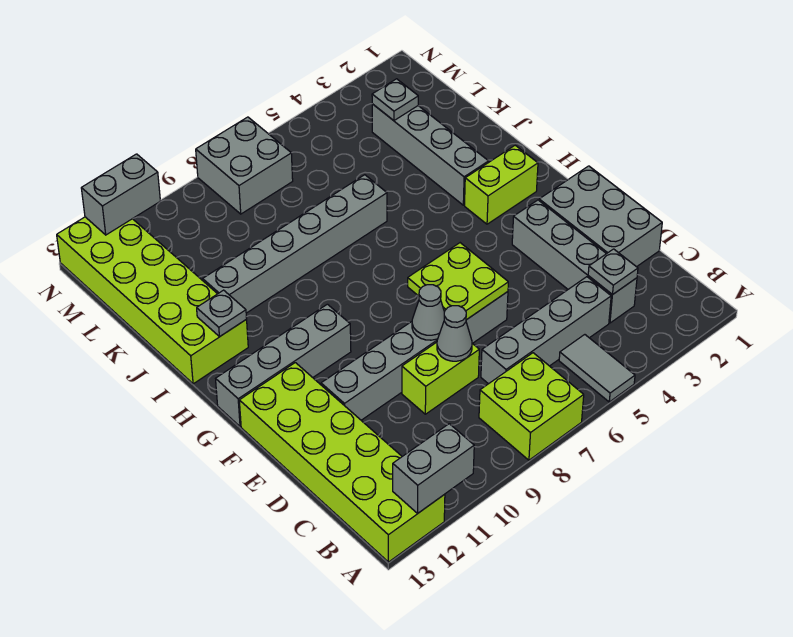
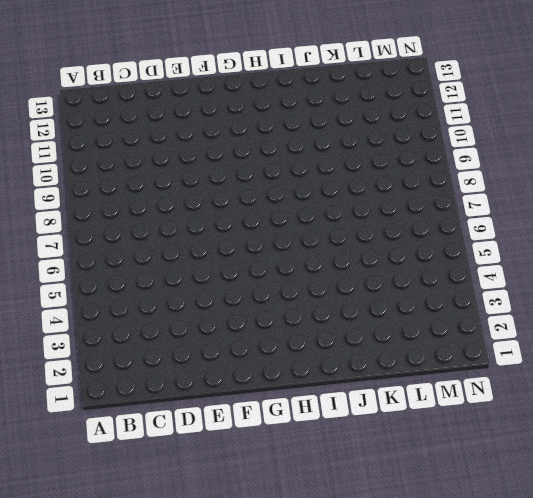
none -> grey 1x2 tile [559,335,635,402]
none -> lime 2x2 brick [479,353,584,460]
none -> lime 2x6 brick [239,363,445,562]

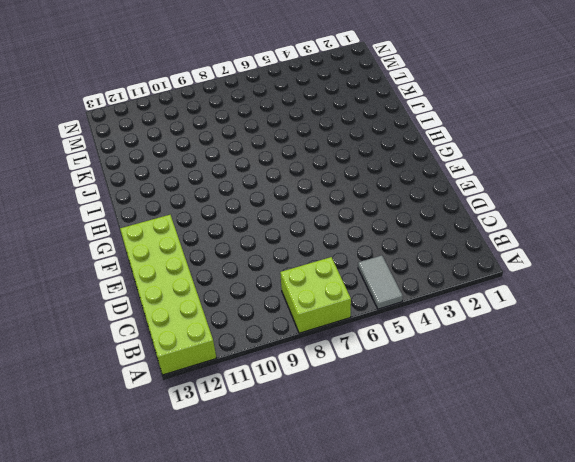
none -> grey 1x4 brick [512,200,637,323]
none -> grey 1x4 brick [481,277,611,384]
none -> grey 2x3 brick [539,166,662,267]

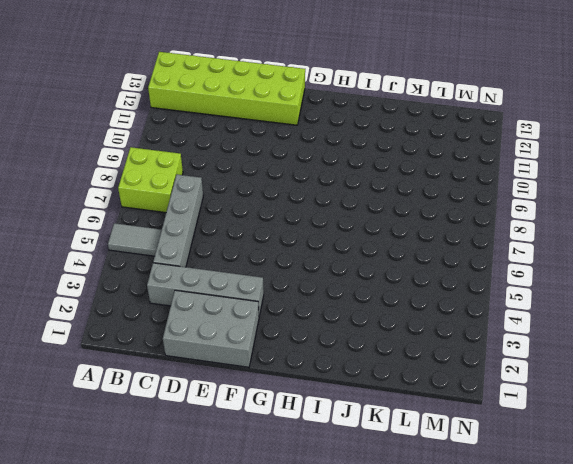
none -> lime 1x2 brick [402,342,479,414]
none -> grey 1x6 brick [321,292,508,420]
none -> grey 1x4 brick [216,304,351,427]

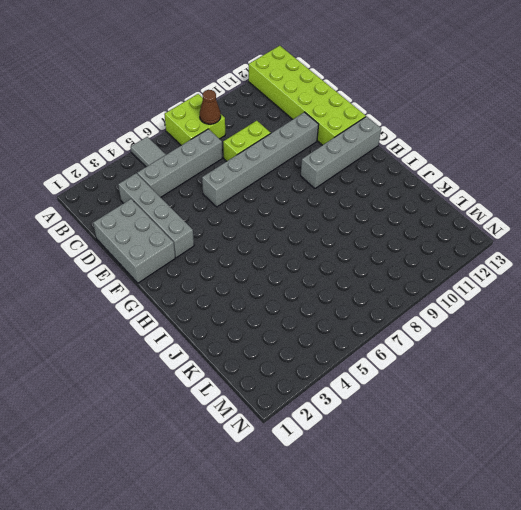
brown 1x1 cone [200,90,221,124] -> none
none -> lime 1x2 brick [465,145,538,224]
none -> grey 1x4 brick [372,104,489,205]
none -> lime 2x6 brick [57,217,248,384]

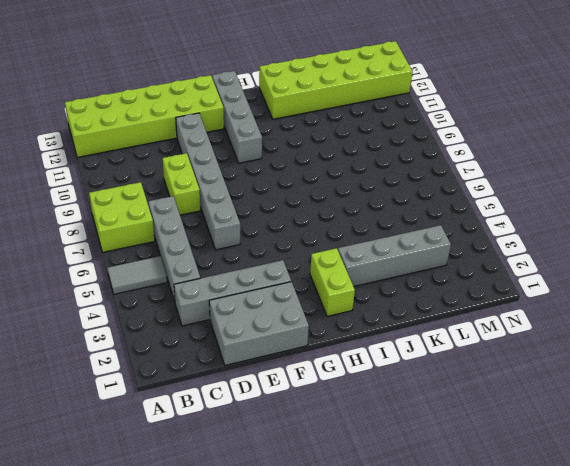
none -> grey 1x6 brick [203,175,387,313]
none -> grey 2x2 brick [196,117,293,214]
none -> grey 1x2 brick [393,424,474,513]

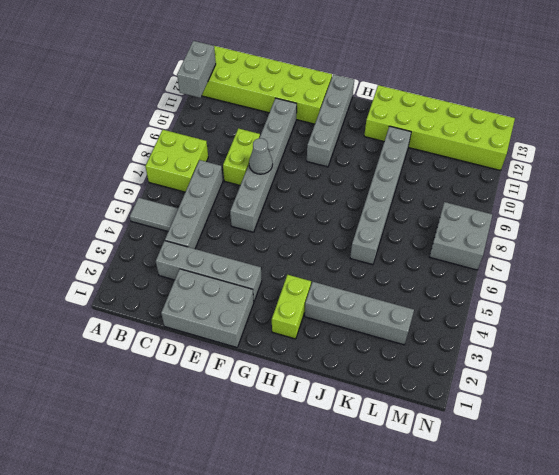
none -> grey 1x1 plate [588,249,638,295]
none -> grey 1x1 cone [437,306,472,361]
none -> lime 2x2 plate [408,243,508,320]

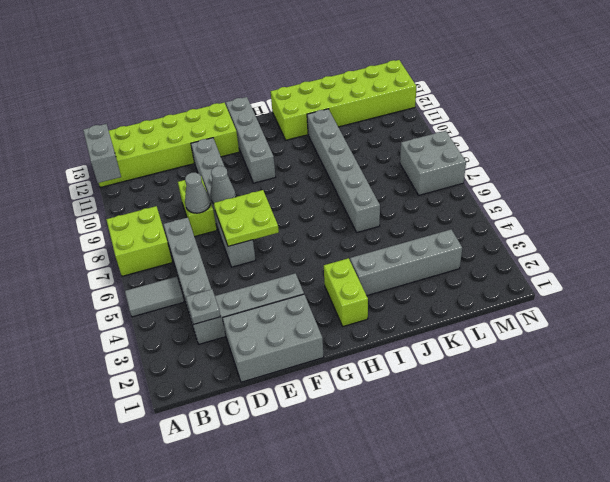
none -> grey 1x1 plate [197,290,247,337]
none -> grey 1x1 plate [372,79,418,121]
none -> grey 1x2 brick [81,154,160,235]

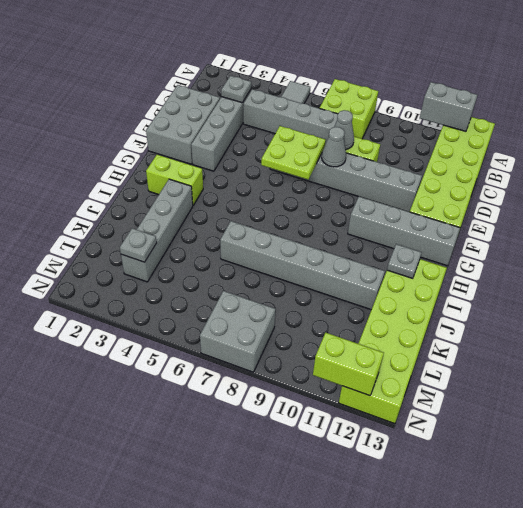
lime 1x2 brick [313,333,384,396] -> grey 1x2 brick [81,154,160,235]

